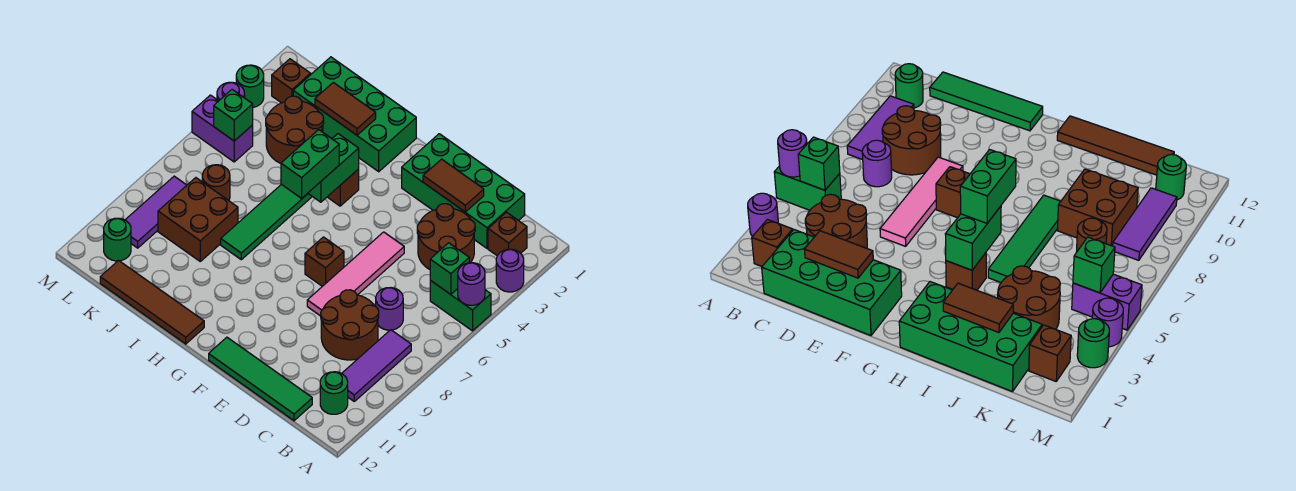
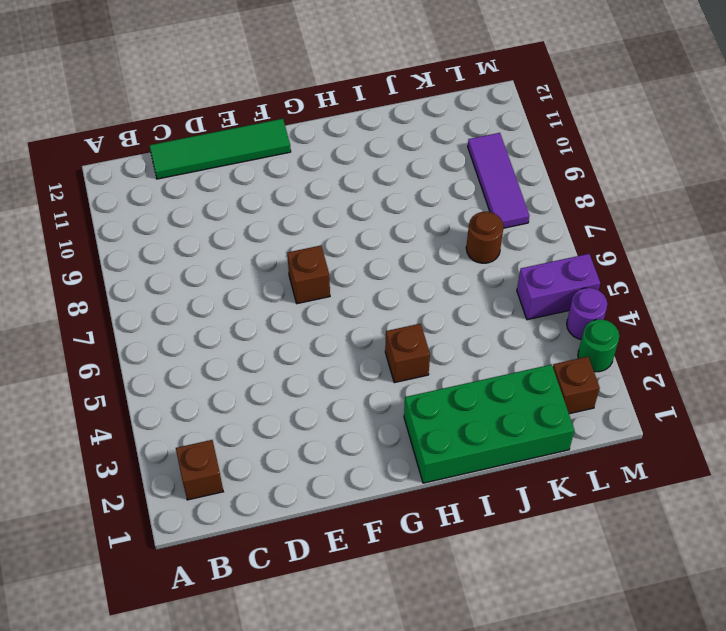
none -> purple 1x1 round brick [496,249,524,292]
none -> green 1x2 brick [430,280,491,331]
none -> purple 1x3 tile [342,330,411,401]
none -> green 1x1 round brick [320,372,348,414]

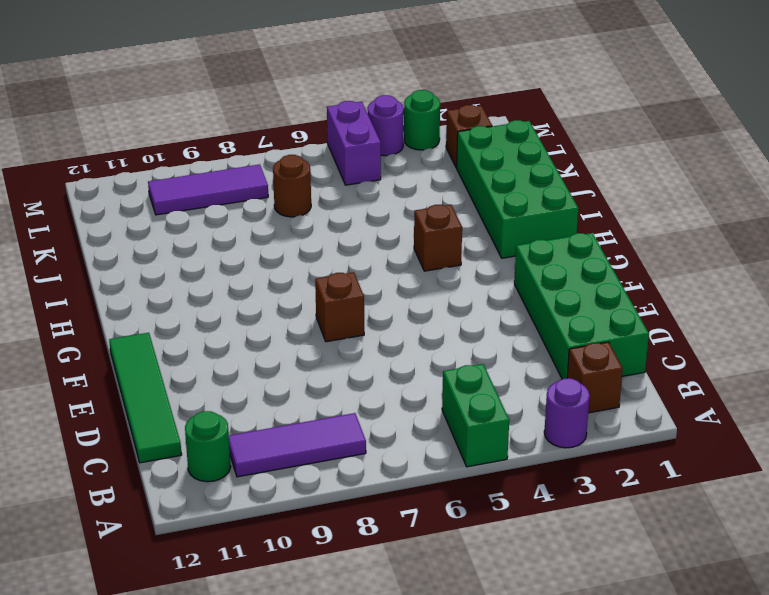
none -> brown 2x2 round brick [417,204,475,269]
none -> purple 1x1 round brick [376,288,403,330]
none -> brown 2x2 round brick [321,290,379,360]
none -> pink 1x4 tile [307,232,404,316]

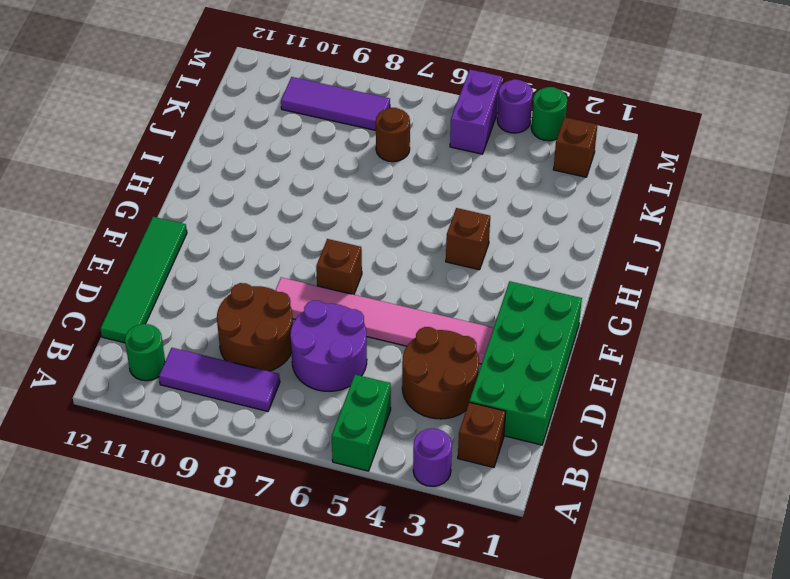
purple 2x2 round brick [290,301,367,391] -> purple 1x1 round brick [376,288,403,330]
pink 1x6 tile [275,277,494,364] -> pink 1x4 tile [307,232,404,316]
none -> green 2x4 brick [293,57,416,172]
none -> brown 1x4 tile [100,261,204,344]
none -> green 1x4 tile [221,184,312,260]
none -> brown 2x2 round brick [266,96,324,163]

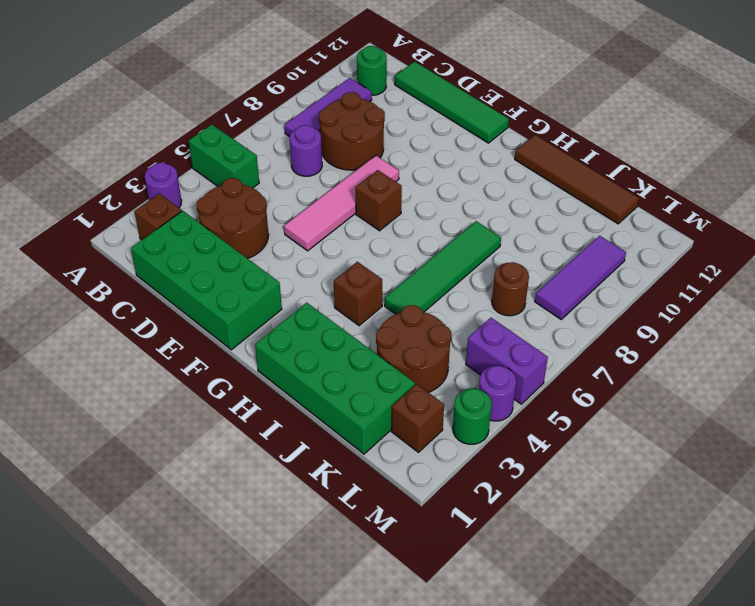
none -> brown 2x2 brick [158,178,238,261]
none -> green 1x1 round brick [104,218,131,261]
none -> purple 1x1 round brick [458,263,485,305]
none -> green 1x1 brick [430,243,469,294]

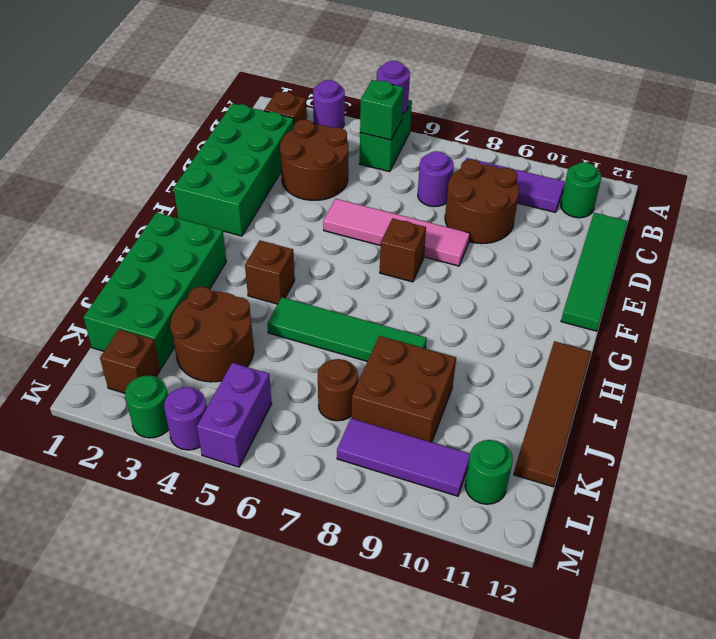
none -> brown 1x2 tile [423,159,484,212]
none -> green 1x2 brick [308,134,359,202]
none -> brown 1x2 tile [315,82,376,135]
none -> green 1x1 brick [214,90,253,141]

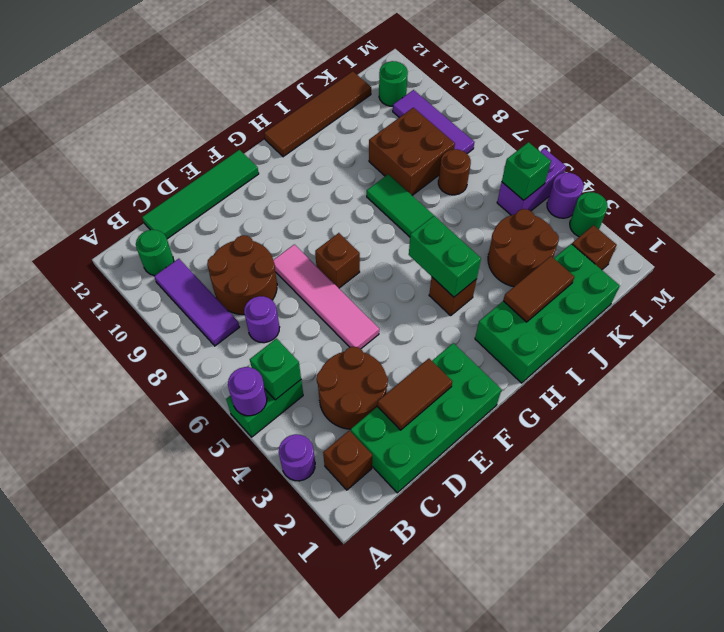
none -> green 1x2 brick [281,130,339,198]

